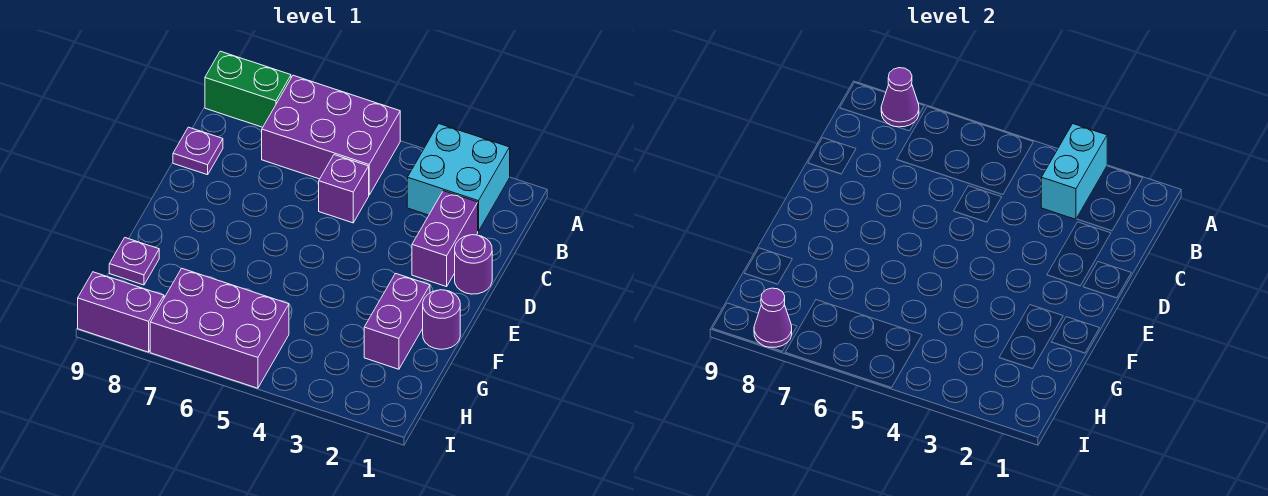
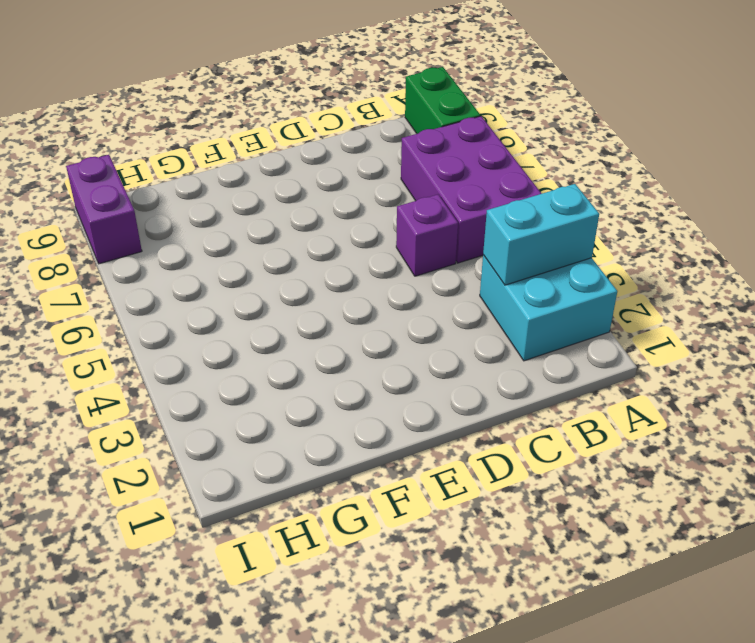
none -> purple 1x2 brick [412,191,478,287]
none -> purple 1x1 plate [173,127,223,175]
none -> purple 1x1 round brick [455,235,492,294]

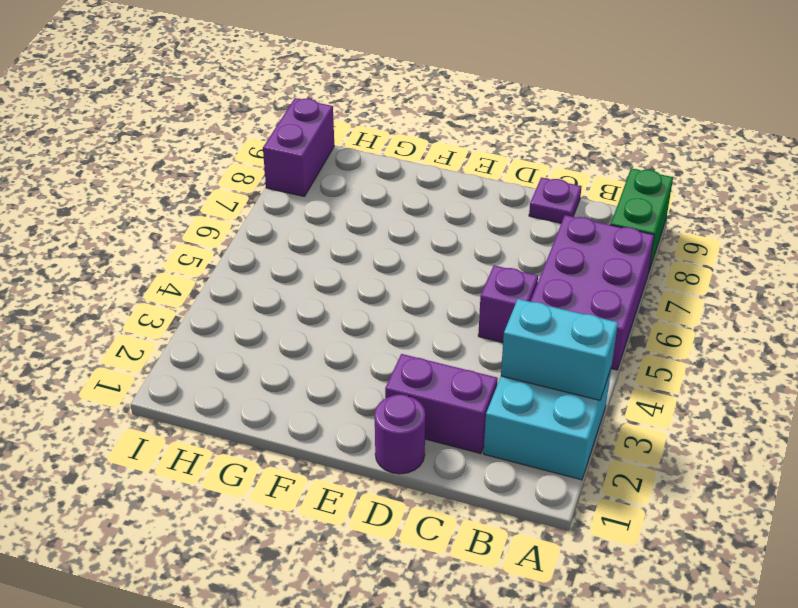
none -> purple 1x1 round brick [423,290,460,349]
none -> purple 1x2 brick [364,274,430,369]
none -> purple 1x1 plate [109,238,159,285]

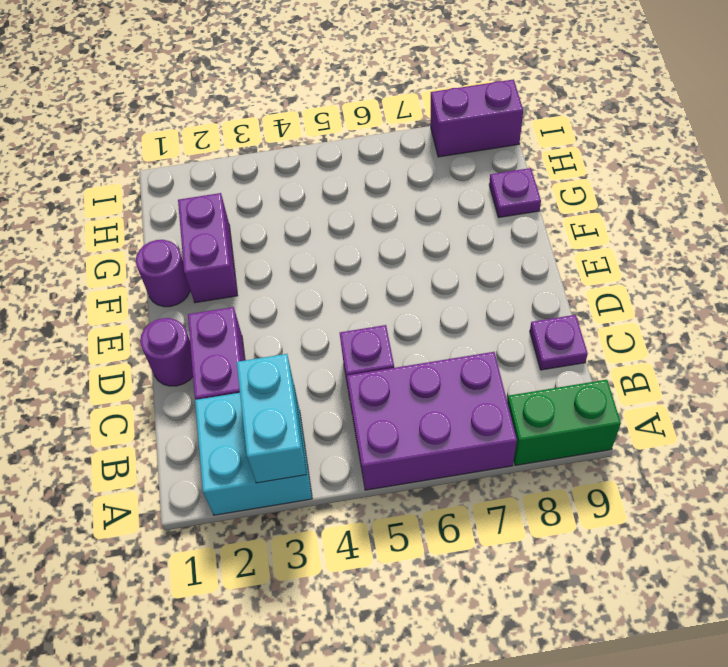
none -> purple 2x3 brick [150,269,289,388]
none -> purple 1x1 cone [881,68,919,127]
none -> purple 1x1 cone [754,288,792,348]

